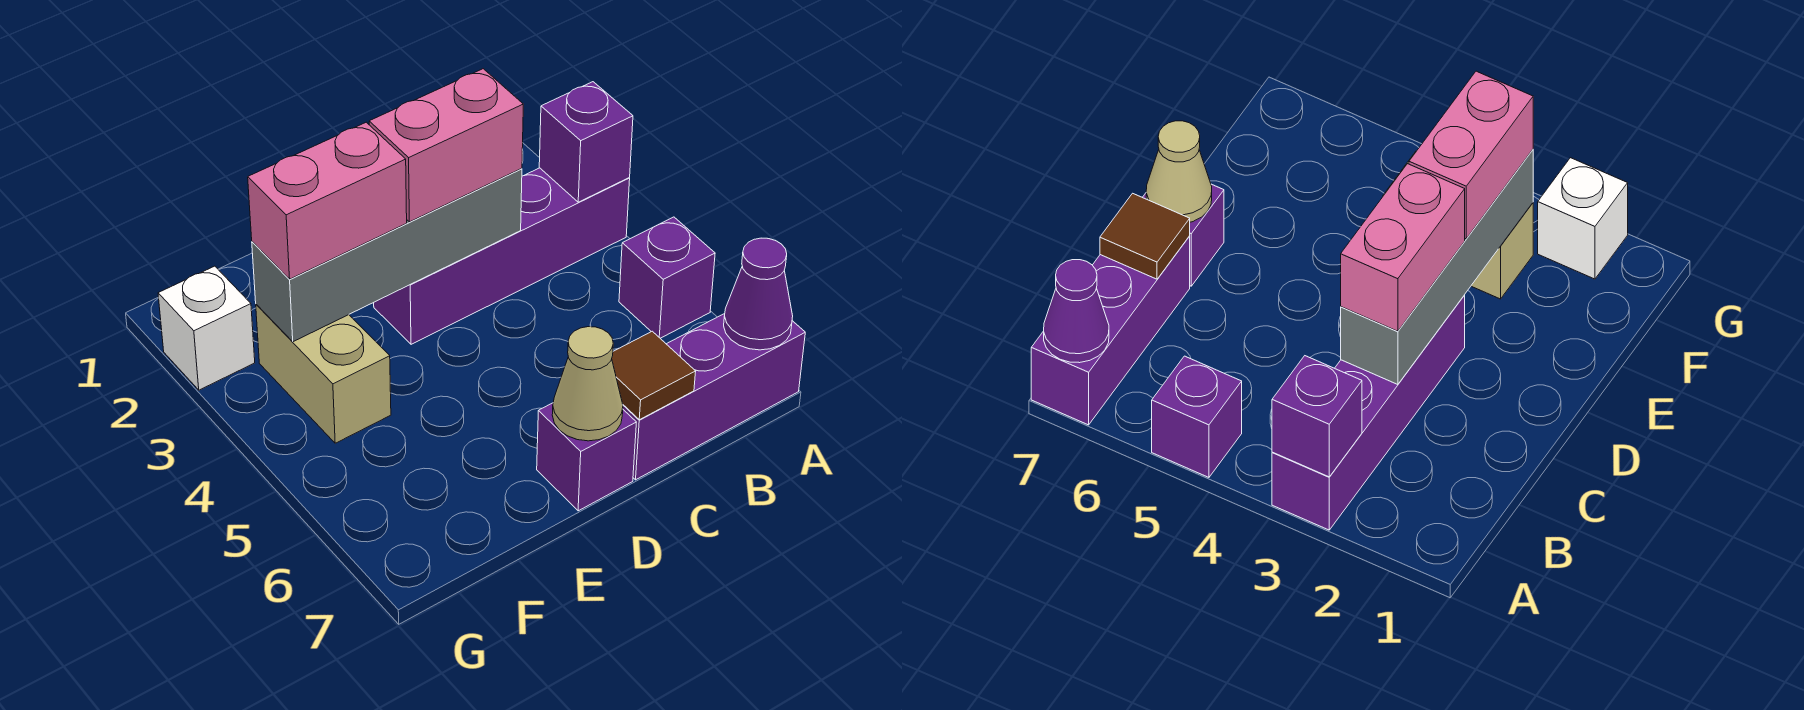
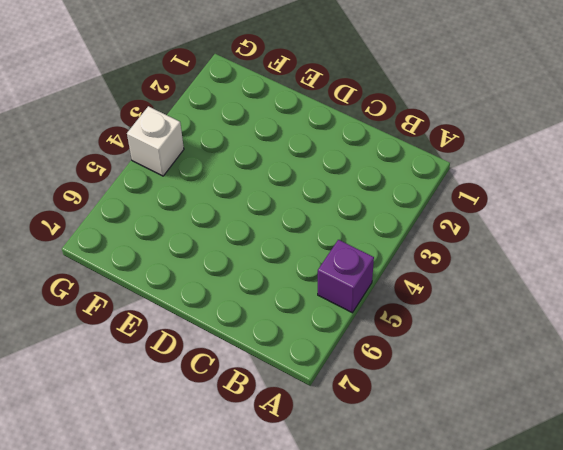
white 1x1 brick [127,106,184,176] -> white 1x1 brick moved to [158,266,255,390]
none -> purple 1x4 brick [374,168,630,344]
none -> purple 1x3 brick [623,314,805,480]
none -> purple 1x1 brick [537,403,636,511]

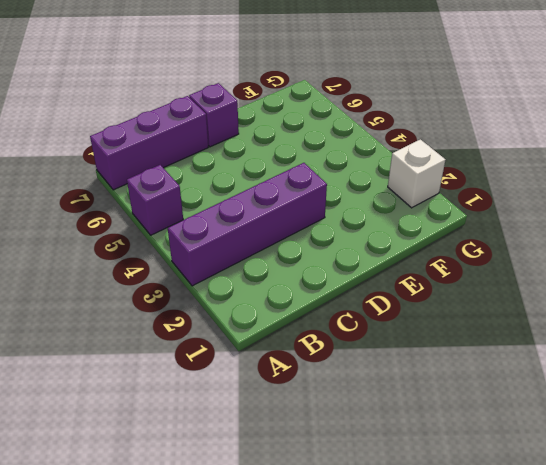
none -> tan 1x2 brick [256,304,391,443]
none -> purple 1x1 brick [539,82,633,202]
none -> purple 1x1 cone [724,238,793,350]

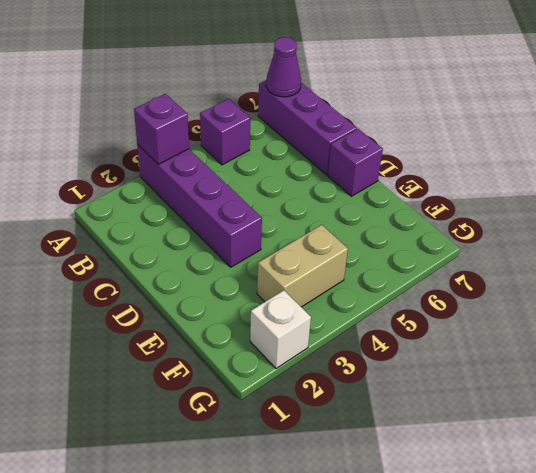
none -> grey 1x4 brick [252,169,522,342]
none -> brown 1x1 tile [612,331,696,420]
none -> tan 1x1 cone [552,327,623,441]

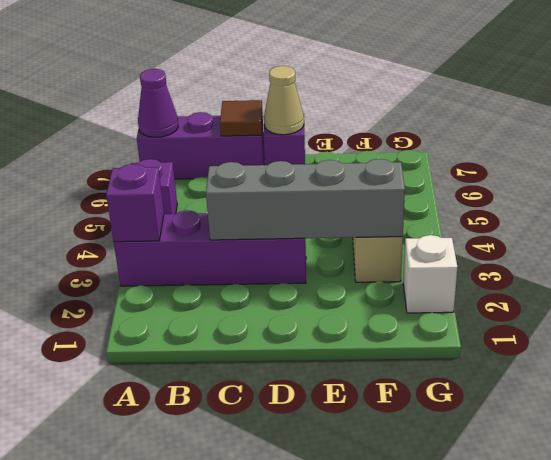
none -> pink 1x2 brick [369,69,523,222]
none -> pink 1x2 brick [248,122,407,279]

